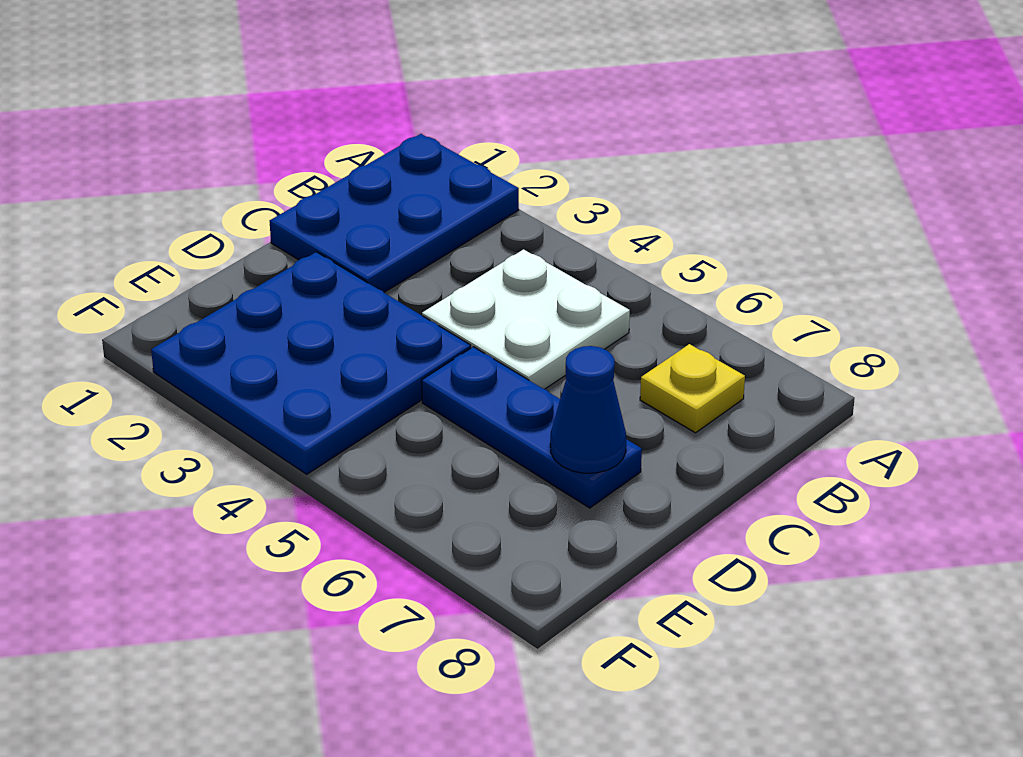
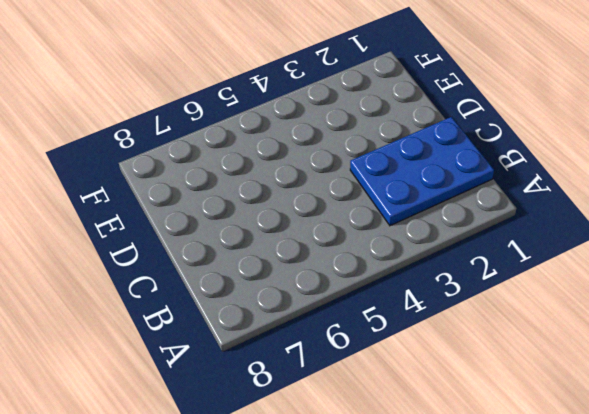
blue 2x3 plate [350,117,494,226] -> blue 2x3 plate turned to [270,134,519,292]
none -> white 2x2 plate [422,249,630,389]
none -> yellow 1x1 plate [640,344,745,433]

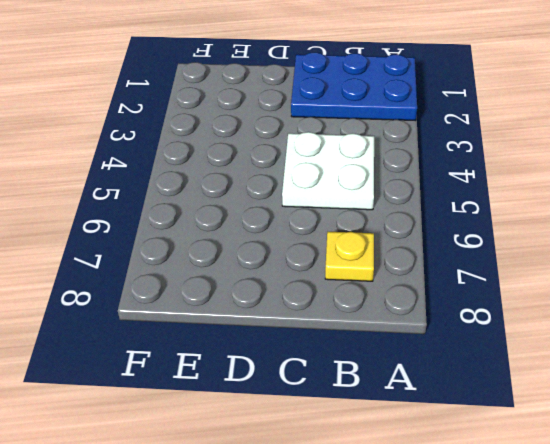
none -> blue 3x3 plate [151,252,471,474]
none -> blue 1x3 plate [422,347,642,508]

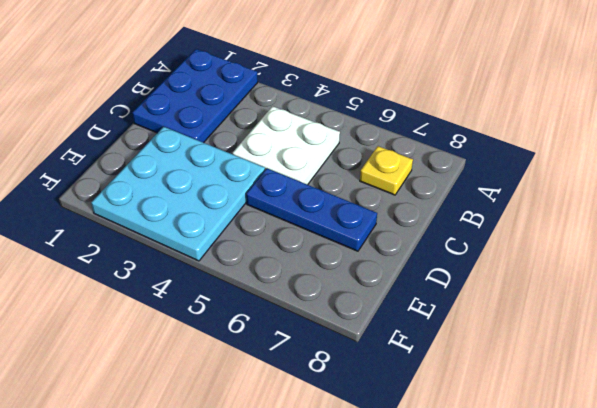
cyan 3x3 plate [91,127,265,261] -> blue 3x3 plate [151,252,471,474]
none -> blue 1x1 cone [550,346,626,473]

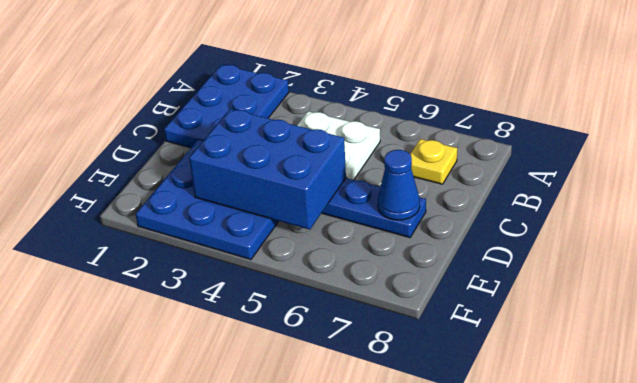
blue 2x3 brick [189,109,346,230] -> none

